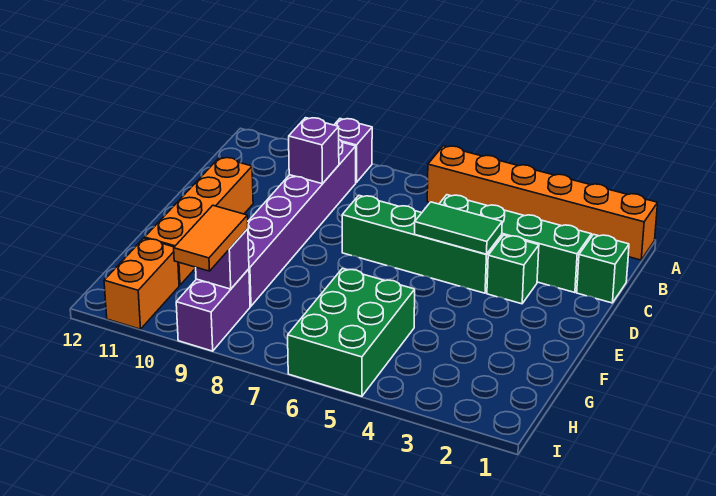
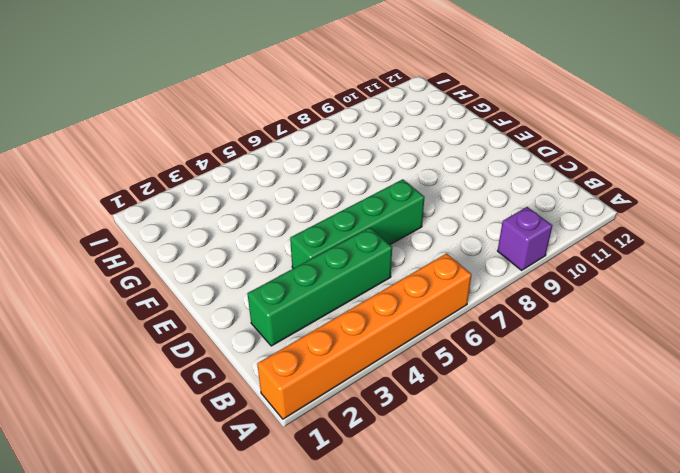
none -> purple 1x6 brick [248,140,356,306]
none -> green 1x1 brick [577,234,629,303]
none -> green 1x1 brick [487,235,539,304]

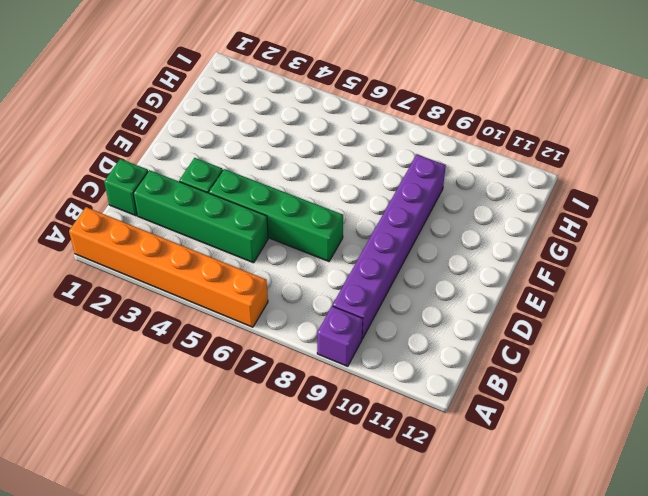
none -> orange 1x4 brick [145,157,253,285]
none -> green 2x3 brick [288,268,415,396]
none -> purple 1x2 brick [176,269,250,351]

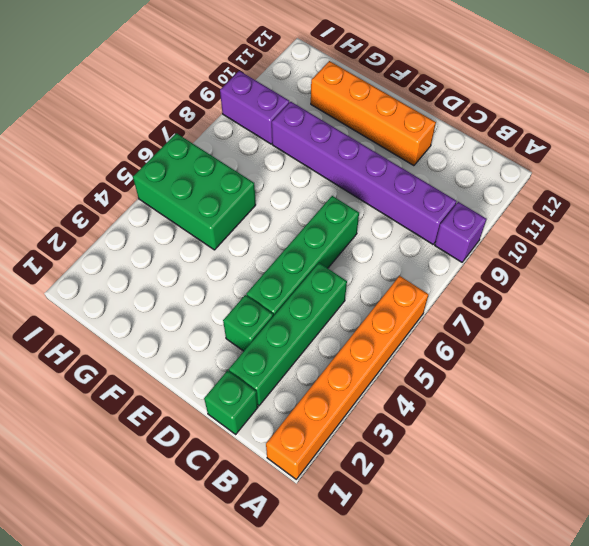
none -> orange 1x2 brick [104,238,179,329]
none -> purple 1x1 brick [289,118,339,184]
none -> green 1x2 tile [415,202,502,254]

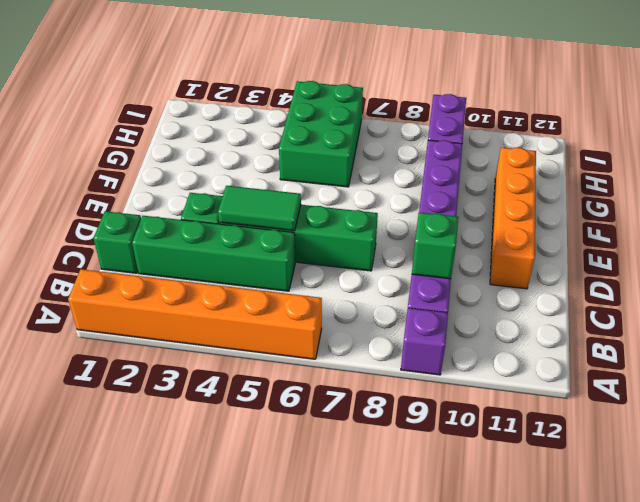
green 1x1 brick [412,212,458,279] -> purple 1x1 brick [289,118,339,184]
none -> orange 1x2 brick [104,238,179,329]
none -> purple 1x1 brick [196,229,249,289]
none -> orange 1x2 tile [174,205,248,271]

